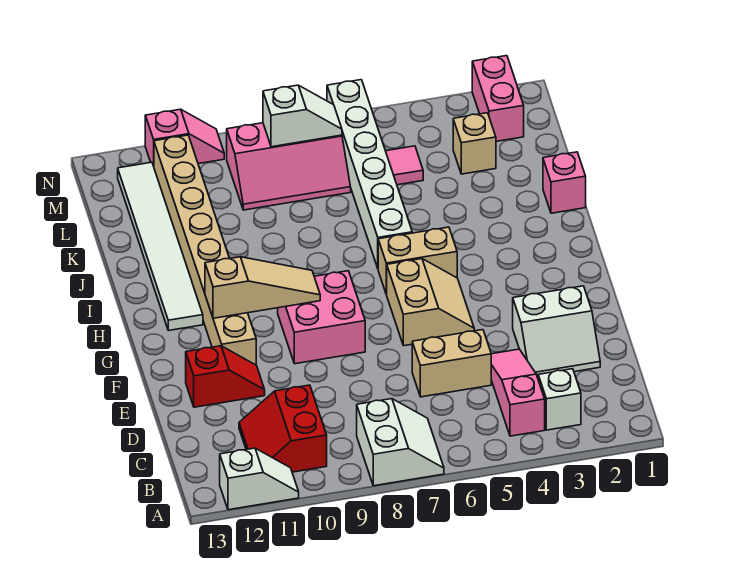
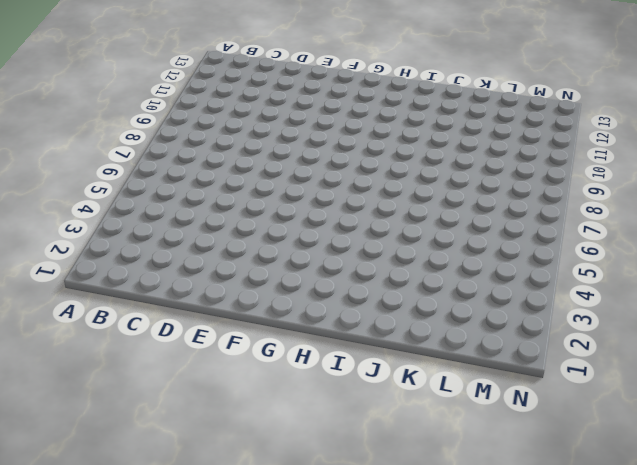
none -> white 2x2 slope [357,399,444,486]
none -> white 1x2 slope [220,448,299,510]
none -> white 1x1 brick [538,369,581,430]

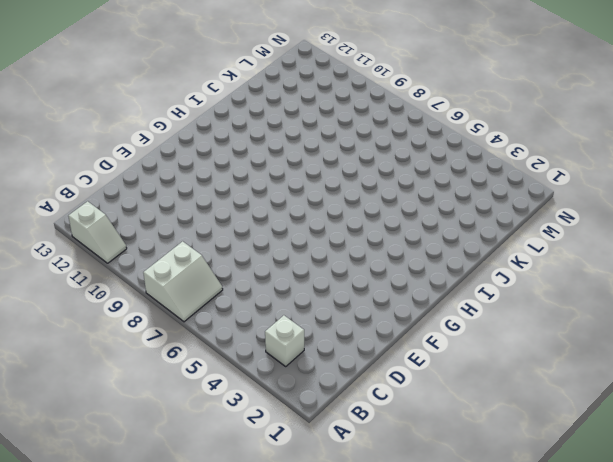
none -> pink 1x3 slope [491,349,545,436]
none -> red 2x2 slope [239,385,327,472]
none -> white 2x2 slope [513,286,600,378]

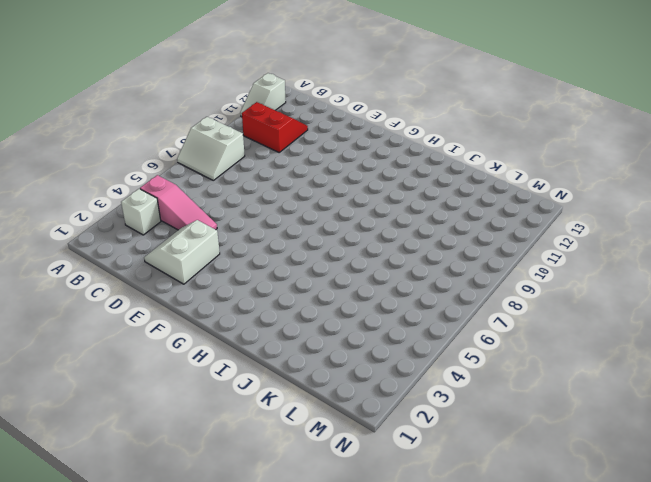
none -> tan 1x2 brick [412,330,491,397]
none -> red 1x2 slope [186,346,265,407]
none -> tan 2x2 slope [386,259,474,346]

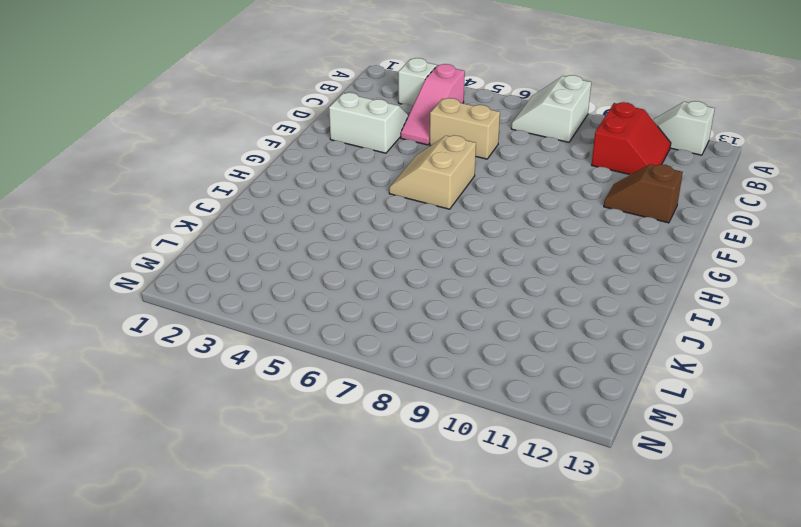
brown 1x2 slope [604,164,683,223] -> red 1x2 slope [186,346,265,407]
none -> pink 2x2 brick [278,271,365,364]
none -> tan 1x8 brick [154,135,256,365]
none -> tan 1x2 brick [378,227,457,294]

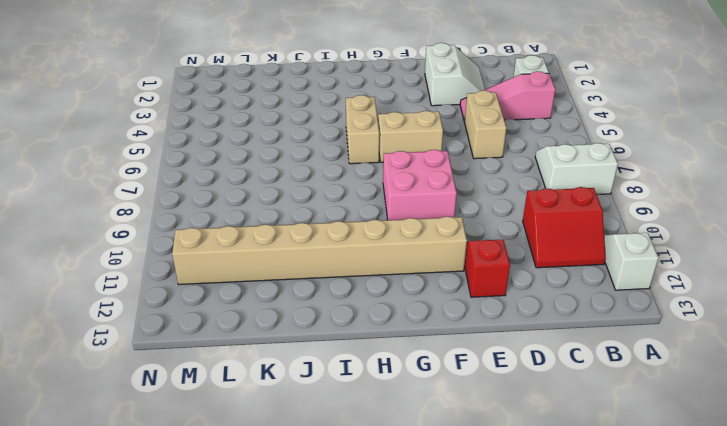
none -> white 1x6 tile [118,162,203,331]
none -> white 1x6 brick [327,80,412,268]
none -> pink 1x1 brick [543,152,586,213]

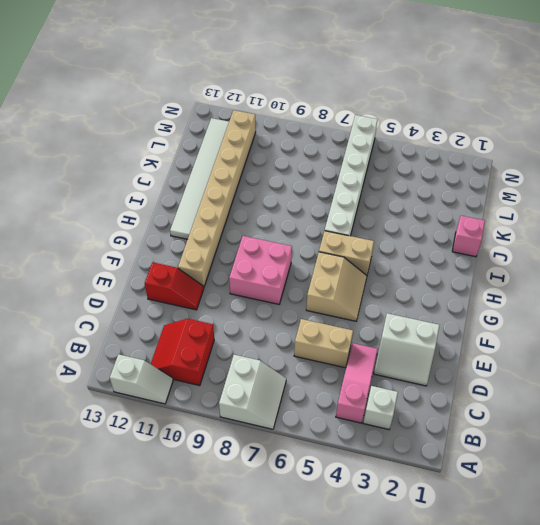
none -> tan 1x1 brick [453,113,496,174]
none -> pink 1x1 tile [386,146,423,185]
none -> pink 2x3 slope [227,123,351,210]

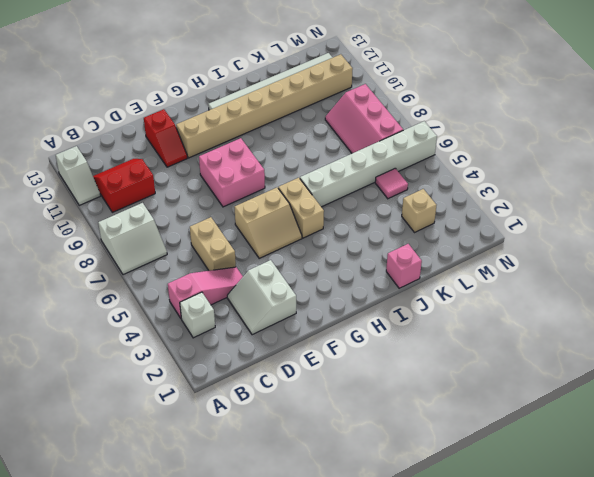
none -> pink 1x2 brick [472,56,524,141]
none -> pink 1x2 slope [145,109,224,166]
none -> tan 1x3 slope [205,257,320,318]

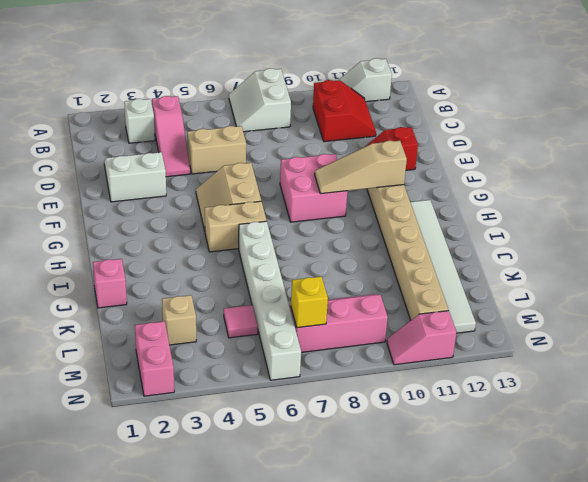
yellow 1x1 brick [291,277,328,328] -> white 1x2 slope [263,85,342,147]

